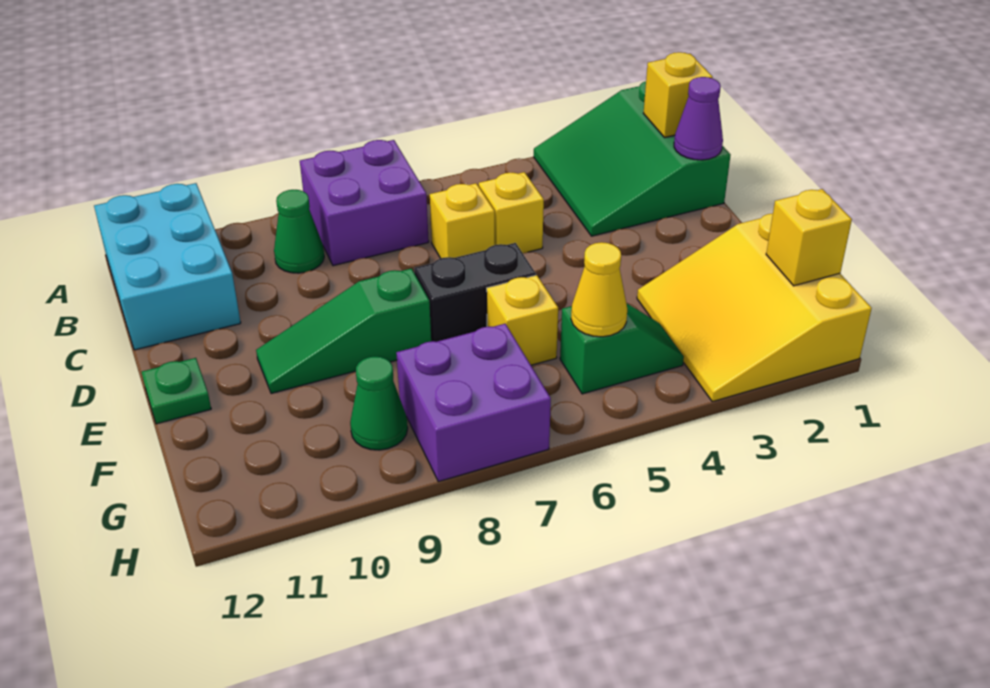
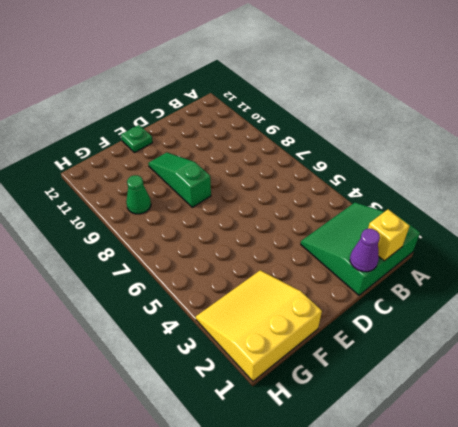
none -> purple 2x2 brick [300,140,429,266]
none -> cyan 2x3 brick [94,183,241,350]
none -> green 1x1 cone [274,190,324,273]

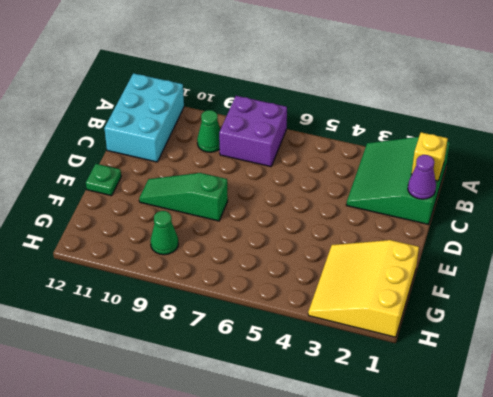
none -> yellow 1x1 brick [479,172,544,253]
none -> yellow 1x1 brick [430,183,495,258]
none -> black 1x2 brick [414,243,536,342]

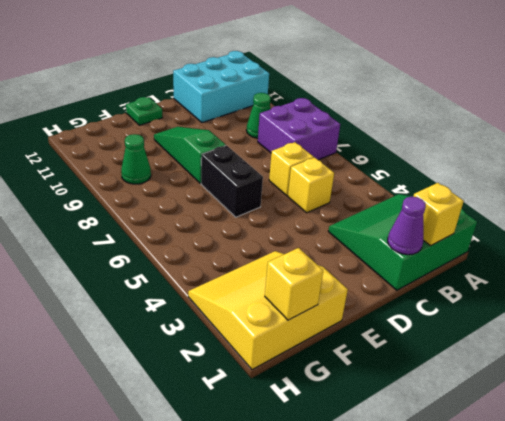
none -> yellow 1x1 brick [487,275,558,365]
none -> green 1x2 slope [560,303,684,394]
none -> purple 2x2 brick [396,324,551,482]

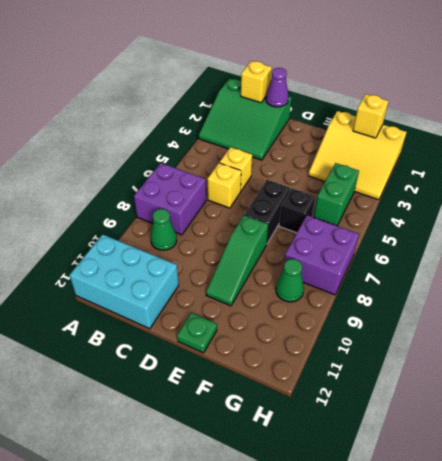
black 1x1 brick [279,188,315,233] -> yellow 1x1 brick [487,275,558,365]
green 1x2 brick [314,163,359,226] -> green 1x2 slope [560,303,684,394]
none -> yellow 1x1 cone [571,242,627,337]

